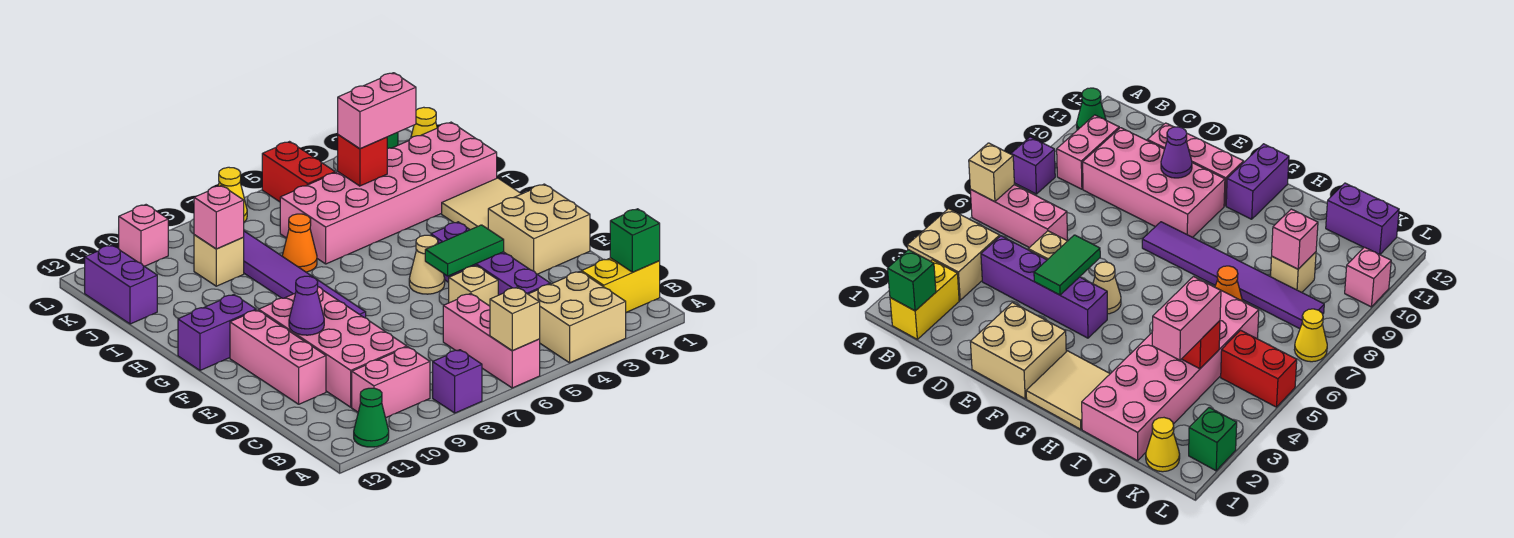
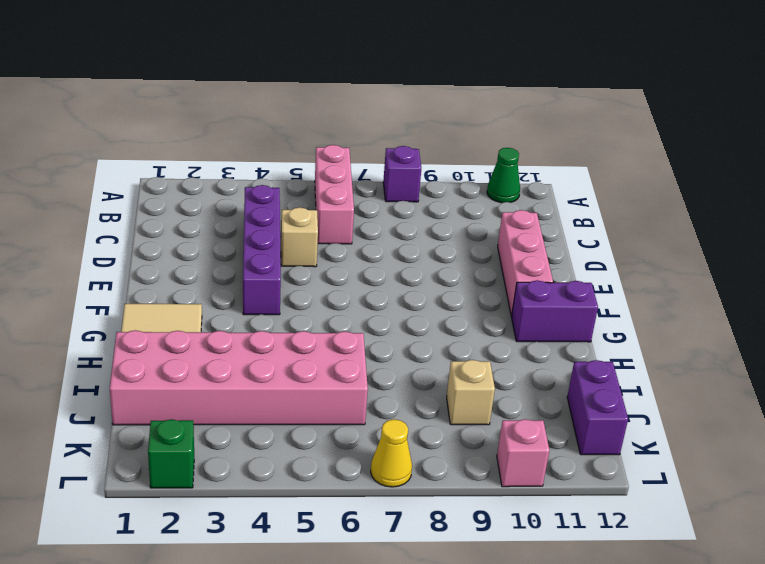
none -> tan 2x2 brick [528,271,626,363]
none -> yellow 1x2 brick [582,258,660,313]
none -> pink 1x2 brick [352,347,430,418]
none -> pink 2x4 brick [259,287,407,407]

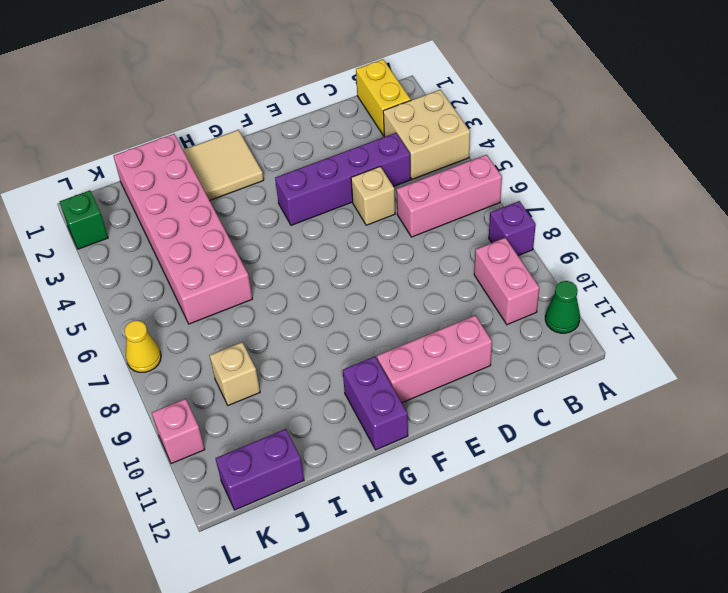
none -> pink 2x4 brick [259,287,407,407]
none -> tan 2x2 brick [488,184,590,274]
none -> tan 1x1 cone [409,235,445,294]
none -> purple 1x6 tile [243,231,366,318]

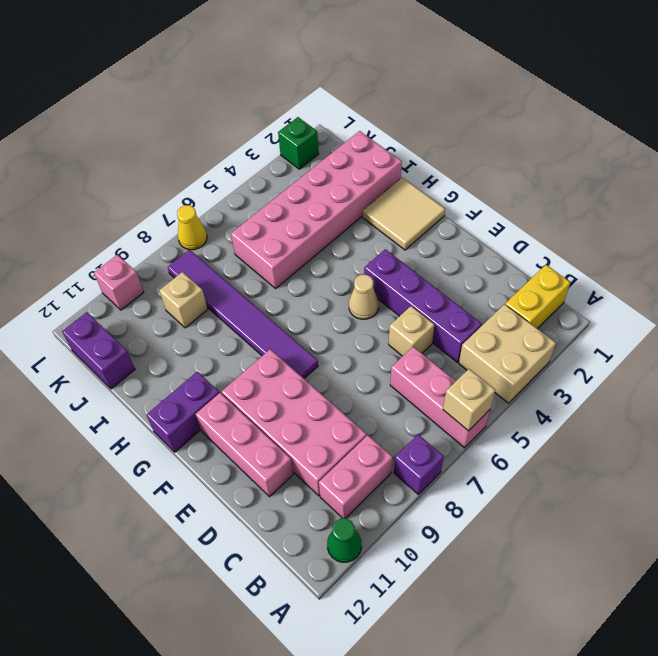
none -> tan 2x2 brick [488,184,590,274]
none -> orange 1x1 cone [282,214,317,272]
none -> yellow 1x1 cone [411,107,437,138]
none -> red 1x2 brick [262,142,335,202]

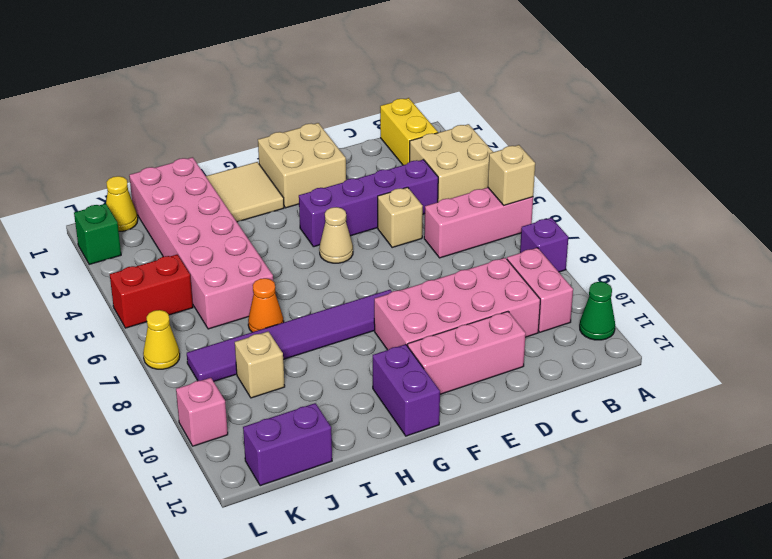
none -> green 1x1 brick [610,209,660,272]
none -> green 1x2 tile [425,225,504,276]
none -> purple 1x1 cone [289,276,324,335]
none -> red 1x1 brick [338,135,387,186]

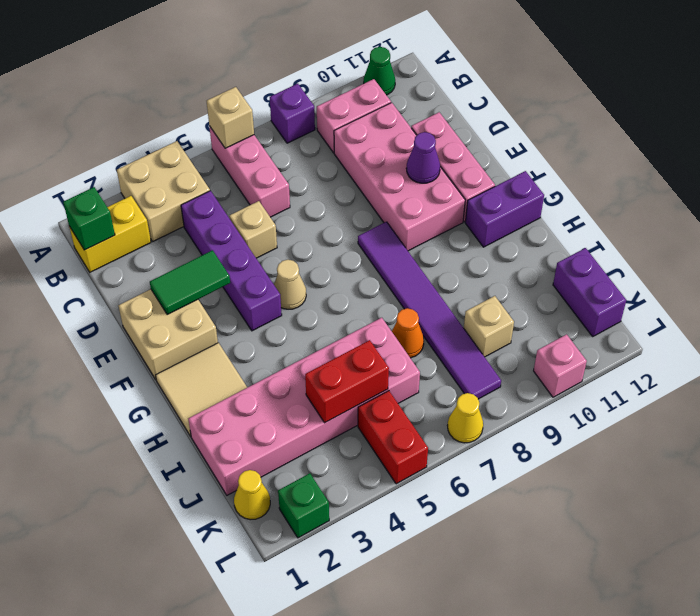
green 1x2 tile [150,250,230,315] -> green 1x2 tile moved to [425,225,504,276]
red 1x2 brick [305,340,389,423] -> red 1x1 brick [338,135,387,186]
none -> pink 1x1 brick [194,185,244,249]
none -> pink 1x2 brick [338,73,416,149]

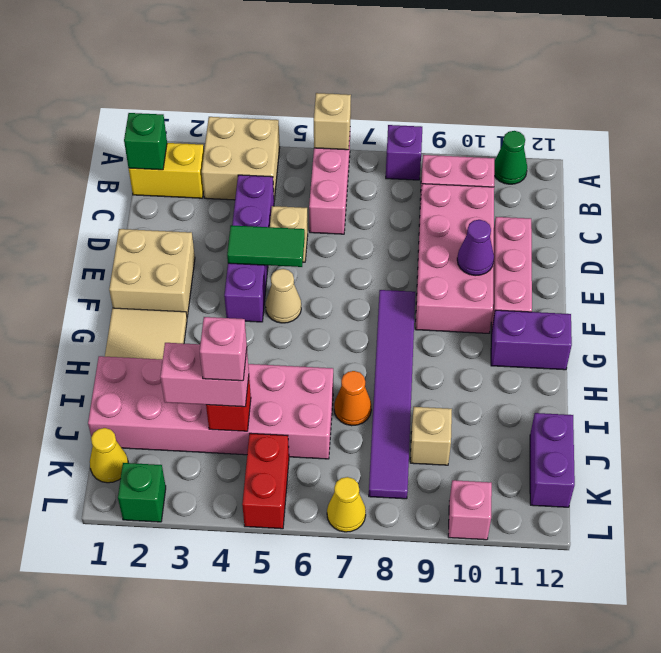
pink 1x1 brick [200,317,247,381] -> pink 1x1 brick moved to [194,185,244,249]

